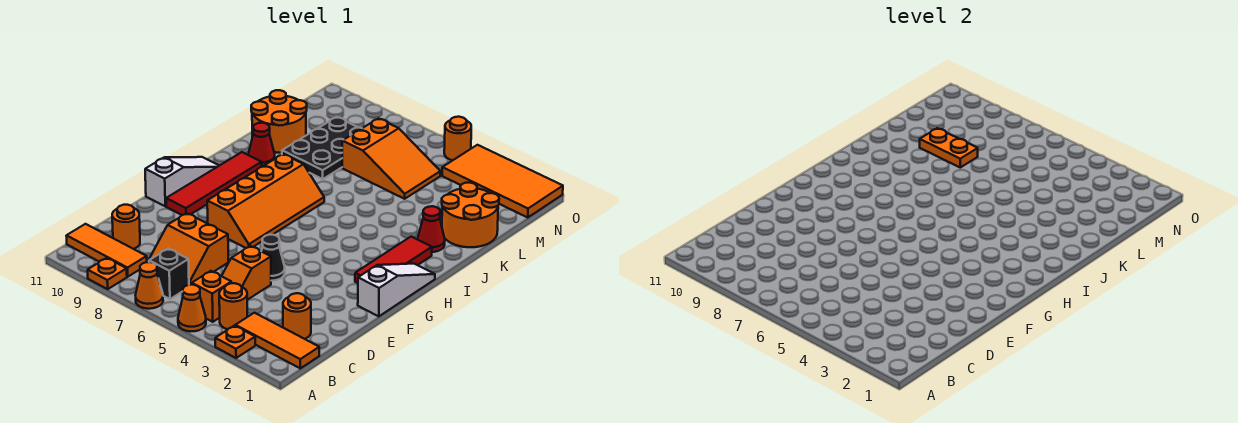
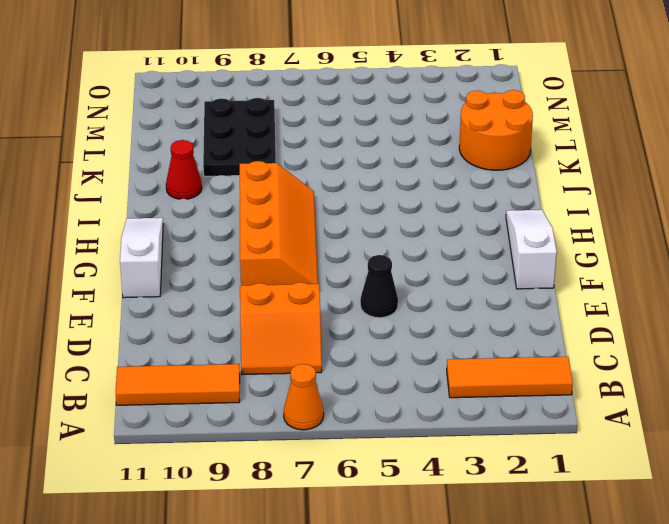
none -> orange 1x1 plate [215,326,255,358]
none -> orange 1x1 cone [178,285,206,331]
none -> orange 1x1 plate [88,258,127,289]

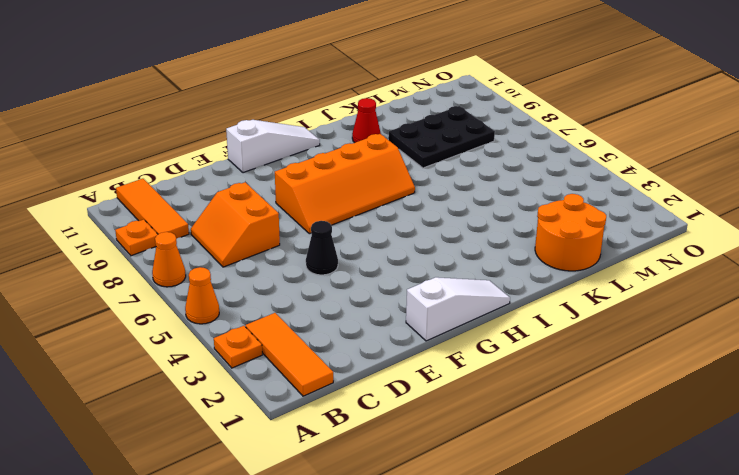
none -> orange 1x1 round brick [219,283,247,329]
none -> orange 1x1 brick [192,271,231,322]
none -> black 1x1 brick [149,249,189,299]

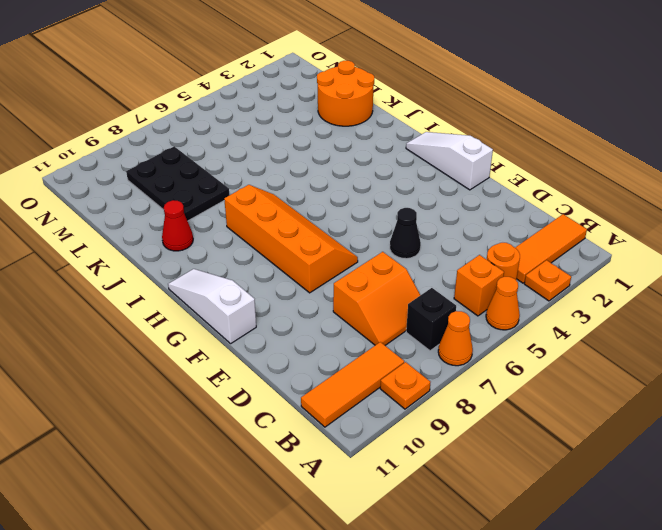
none -> orange 1x1 round brick [283,293,311,339]
none -> orange 1x2 slope [222,246,271,300]
none -> orange 1x1 round brick [112,205,140,249]

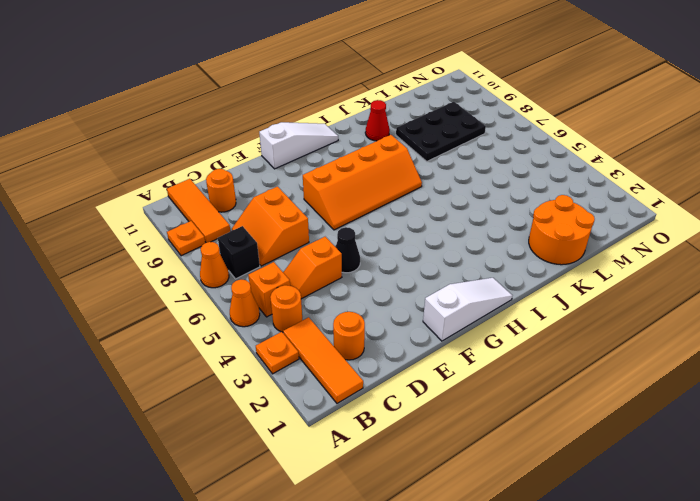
none -> red 1x4 tile [166,152,262,215]
none -> red 1x3 tile [355,237,432,283]
none -> red 1x1 cone [418,206,445,252]

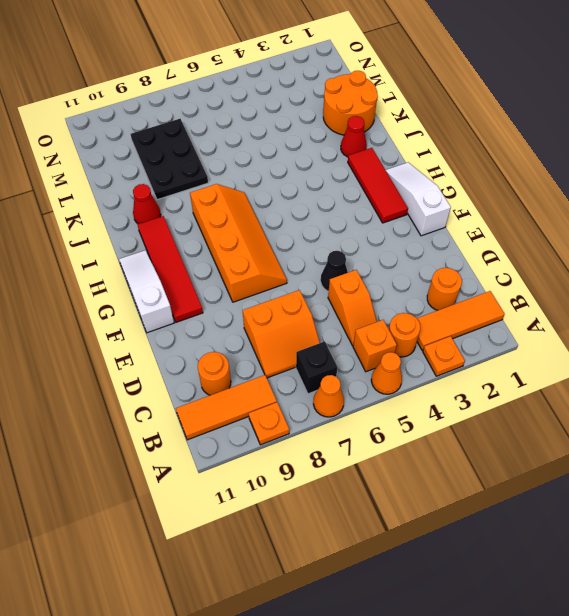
none -> orange 2x2 round brick [251,90,307,153]
none -> orange 2x3 slope [342,118,440,199]
none -> orange 2x4 tile [442,145,563,217]

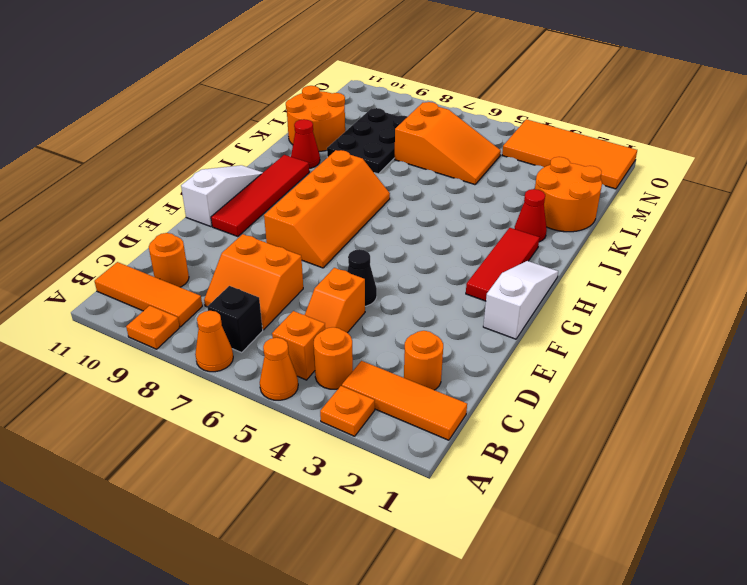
none -> orange 1x1 round brick [444,117,471,160]
none -> orange 1x2 plate [920,128,978,167]

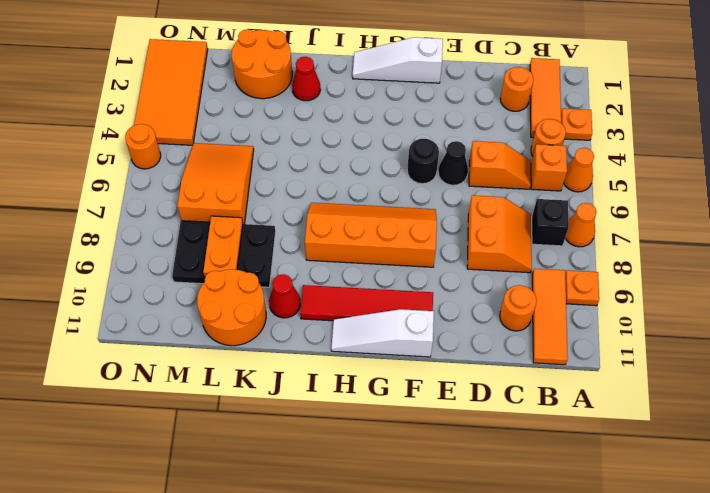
black 1x1 round brick [407,139,439,184] -> none
none -> red 1x3 tile [355,237,432,283]

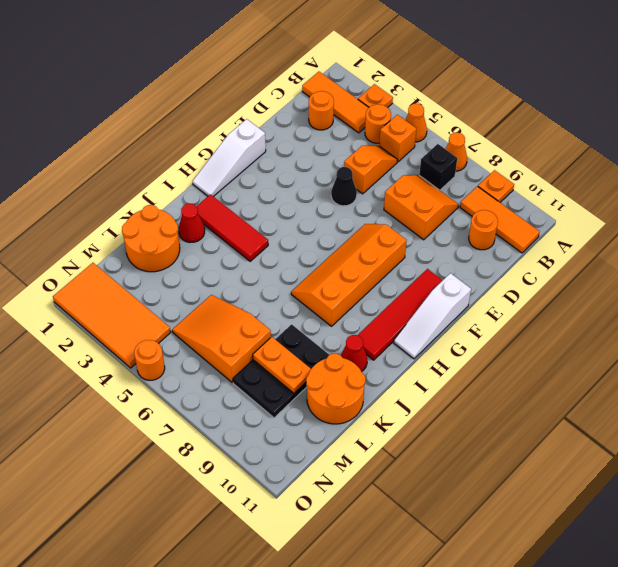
red 1x3 tile [196,194,268,261] -> red 1x3 tile turned to [355,237,432,283]

